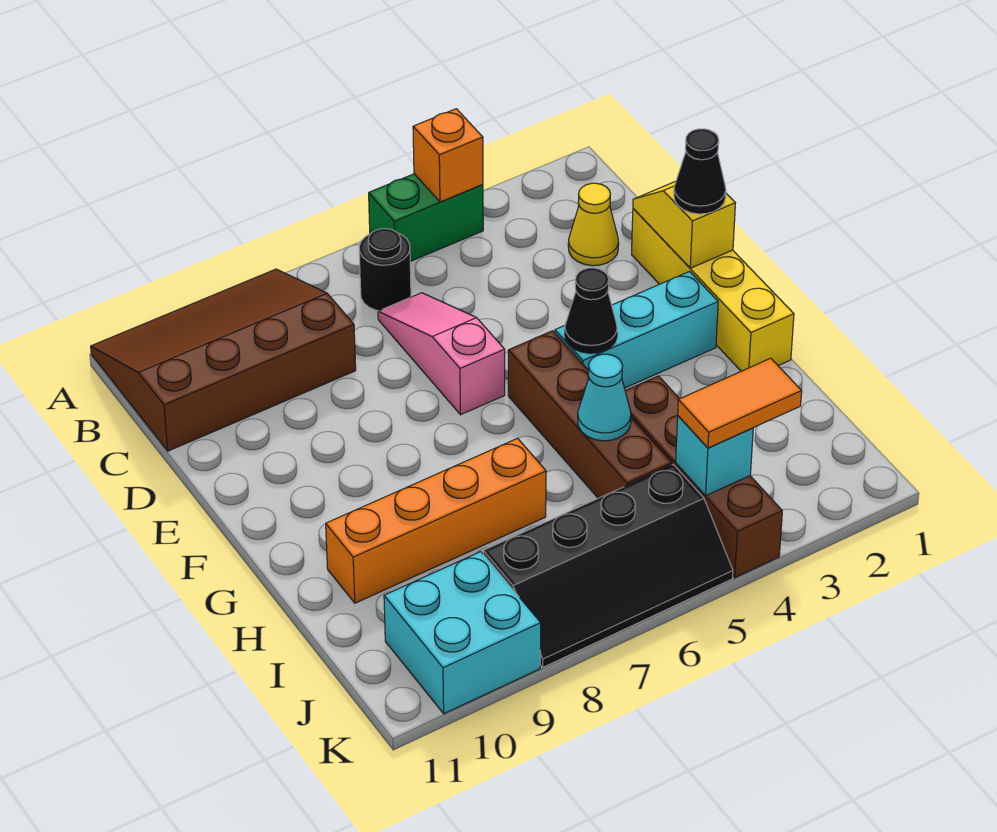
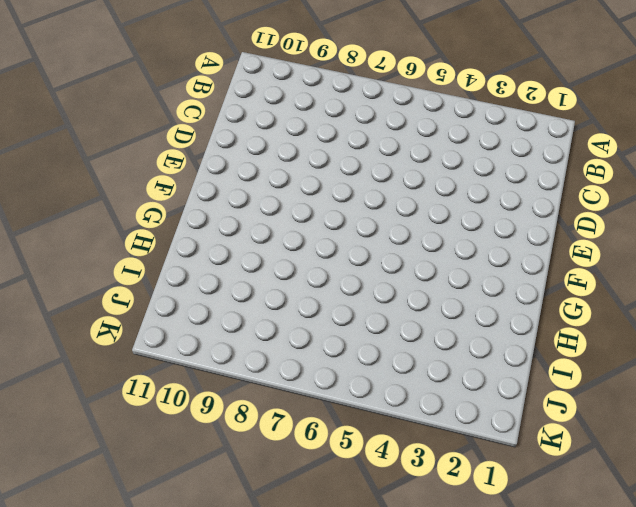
none -> green 1x2 brick [369,174,483,261]
none -> brown 3x4 slope [91,269,356,451]
none -> black 1x1 round brick [359,229,411,311]

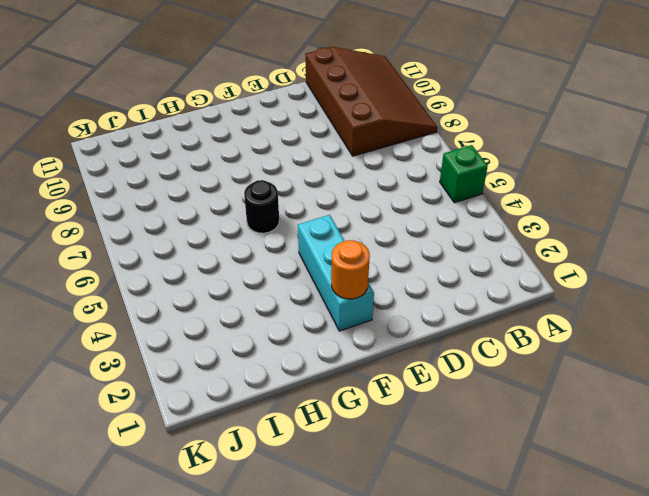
green 1x1 brick [440,145,488,203] -> green 1x2 brick [369,174,483,261]
orange 1x1 round brick [331,240,370,299] -> none
black 1x1 round brick [244,180,279,233] -> black 1x1 round brick moved to [359,229,411,311]
none -> yellow 1x1 cone [568,183,619,266]
none -> pink 1x3 slope [378,293,505,415]
none -> yellow 1x4 brick [632,209,794,371]

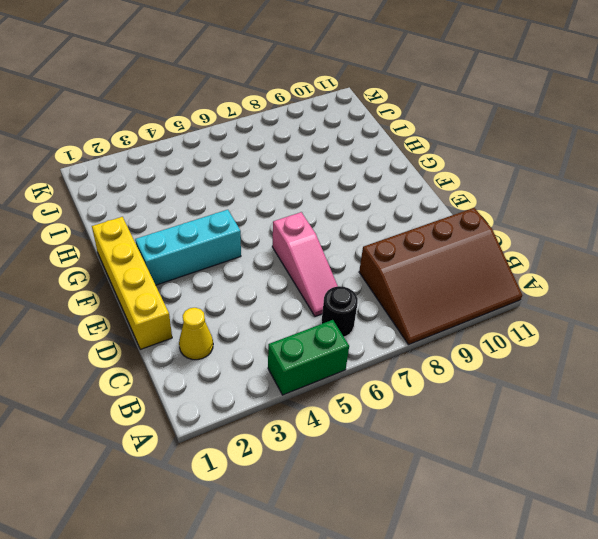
none -> brown 1x4 brick [508,331,672,498]
none -> brown 1x4 brick [625,376,782,578]
none -> orange 1x4 brick [326,438,546,603]

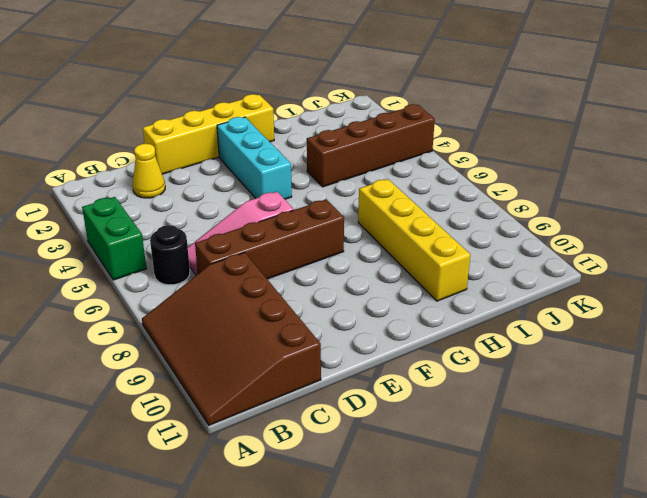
brown 1x4 brick [195,199,344,279] -> brown 1x4 brick moved to [508,331,672,498]
yellow 1x4 brick [358,179,470,301] -> orange 1x4 brick [326,438,546,603]
none -> black 2x4 slope [483,465,733,667]
none -> cyan 2x2 brick [384,552,541,714]
none -> orange 1x1 brick [413,109,483,202]

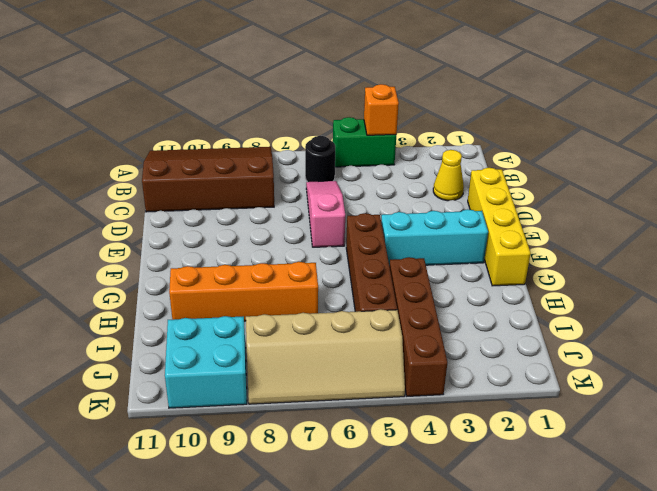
tan 2x4 slope [246,309,405,404] -> black 2x4 slope [483,465,733,667]
none -> yellow 1x2 slope [633,181,735,268]
none -> black 1x1 cone [565,268,617,353]
none -> cyan 1x1 cone [578,354,631,441]

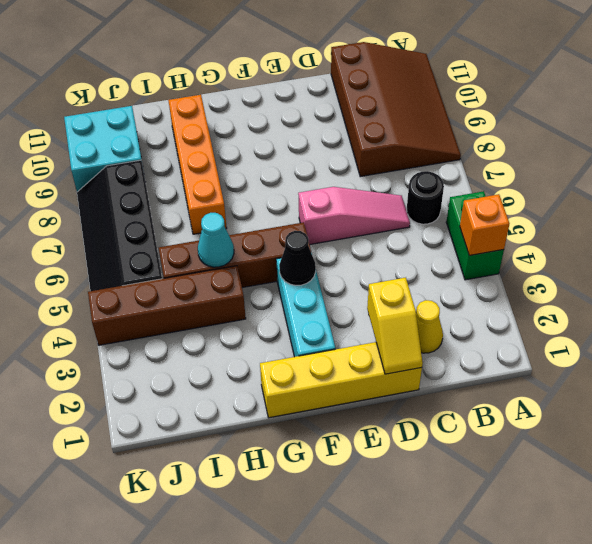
yellow 1x2 slope [367,278,423,374] -> yellow 1x2 slope turned to [633,181,735,268]
none -> cyan 1x1 brick [676,416,753,496]
none -> black 1x1 cone [674,129,726,214]
none -> orange 1x2 tile [678,358,802,448]

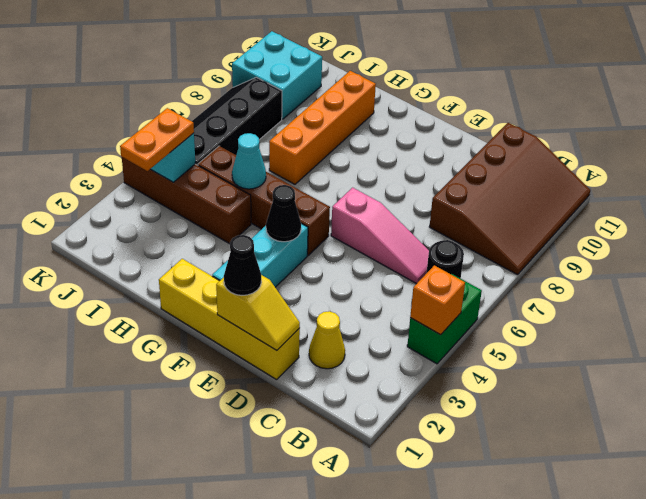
orange 1x2 plate [120,108,194,171] -> orange 1x2 tile [678,358,802,448]

